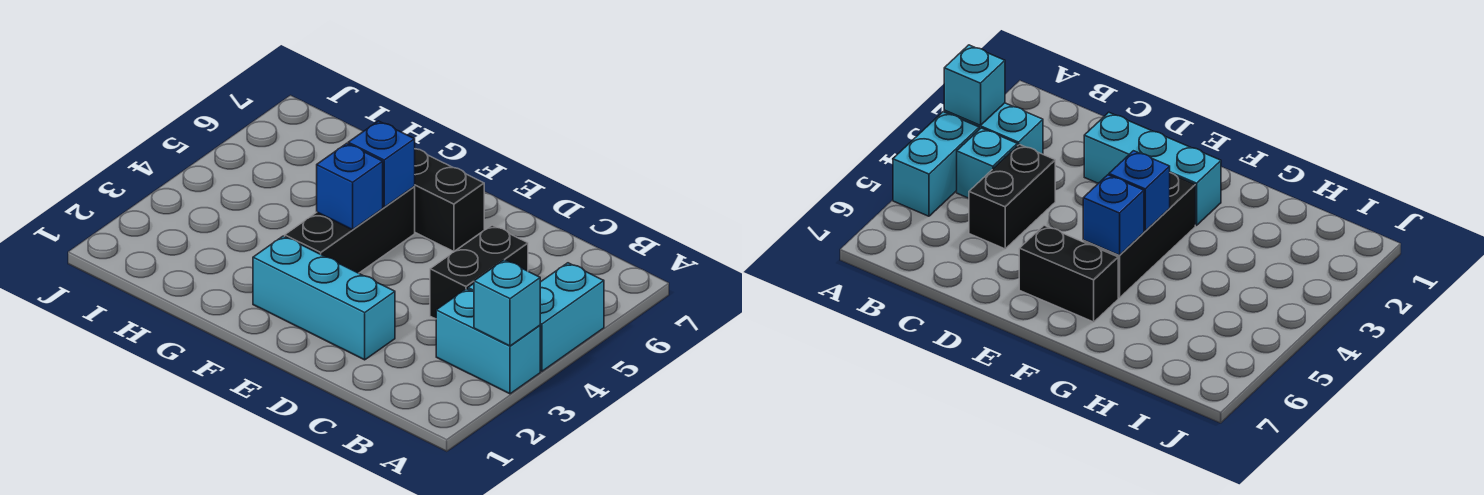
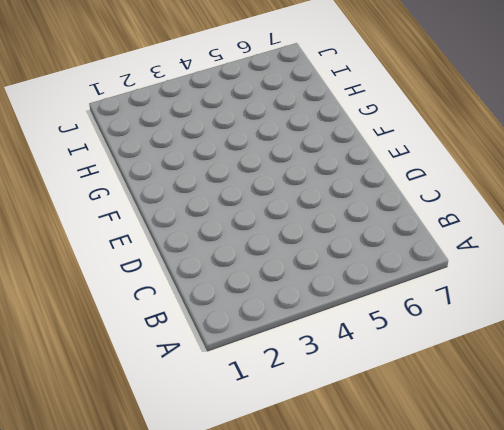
none -> cyan 1x2 brick [436,289,540,394]
none -> cyan 1x2 brick [540,263,604,371]

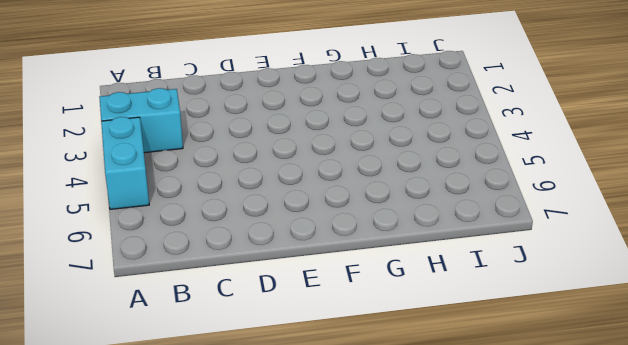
none -> cyan 1x1 brick [957,128,1017,198]
none -> black 1x2 brick [430,225,528,319]

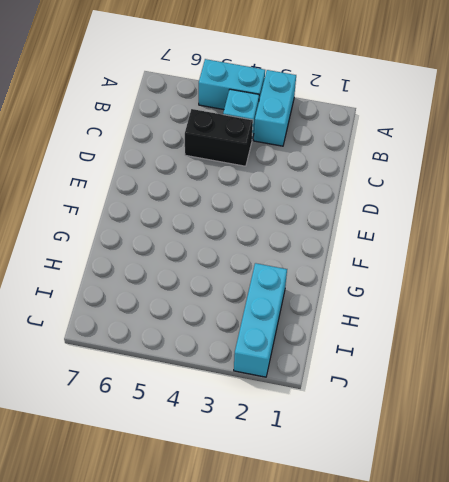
cyan 1x3 brick [234,263,287,377] -> cyan 1x3 brick moved to [253,236,395,360]
none -> black 1x2 brick [414,149,484,251]
none -> black 1x3 brick [285,187,415,273]

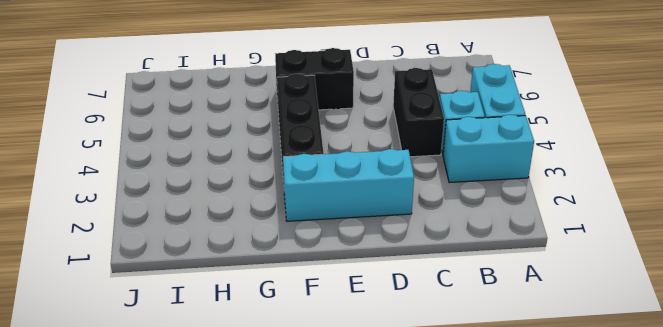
none -> cyan 1x1 brick [474,260,540,346]
none -> blue 1x1 brick [317,143,383,230]

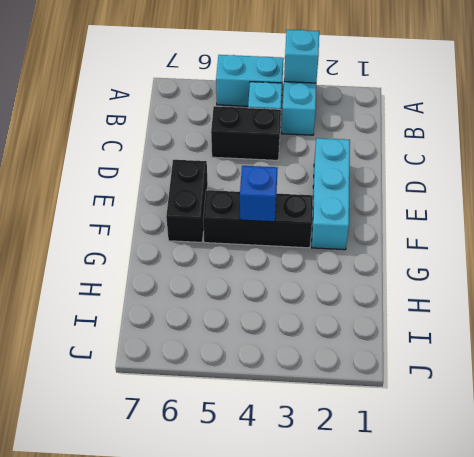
none -> blue 1x1 brick [348,121,415,207]

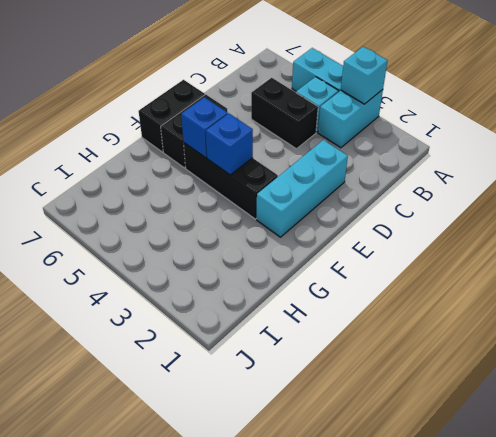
black 1x2 brick [139,80,205,152] -> none

